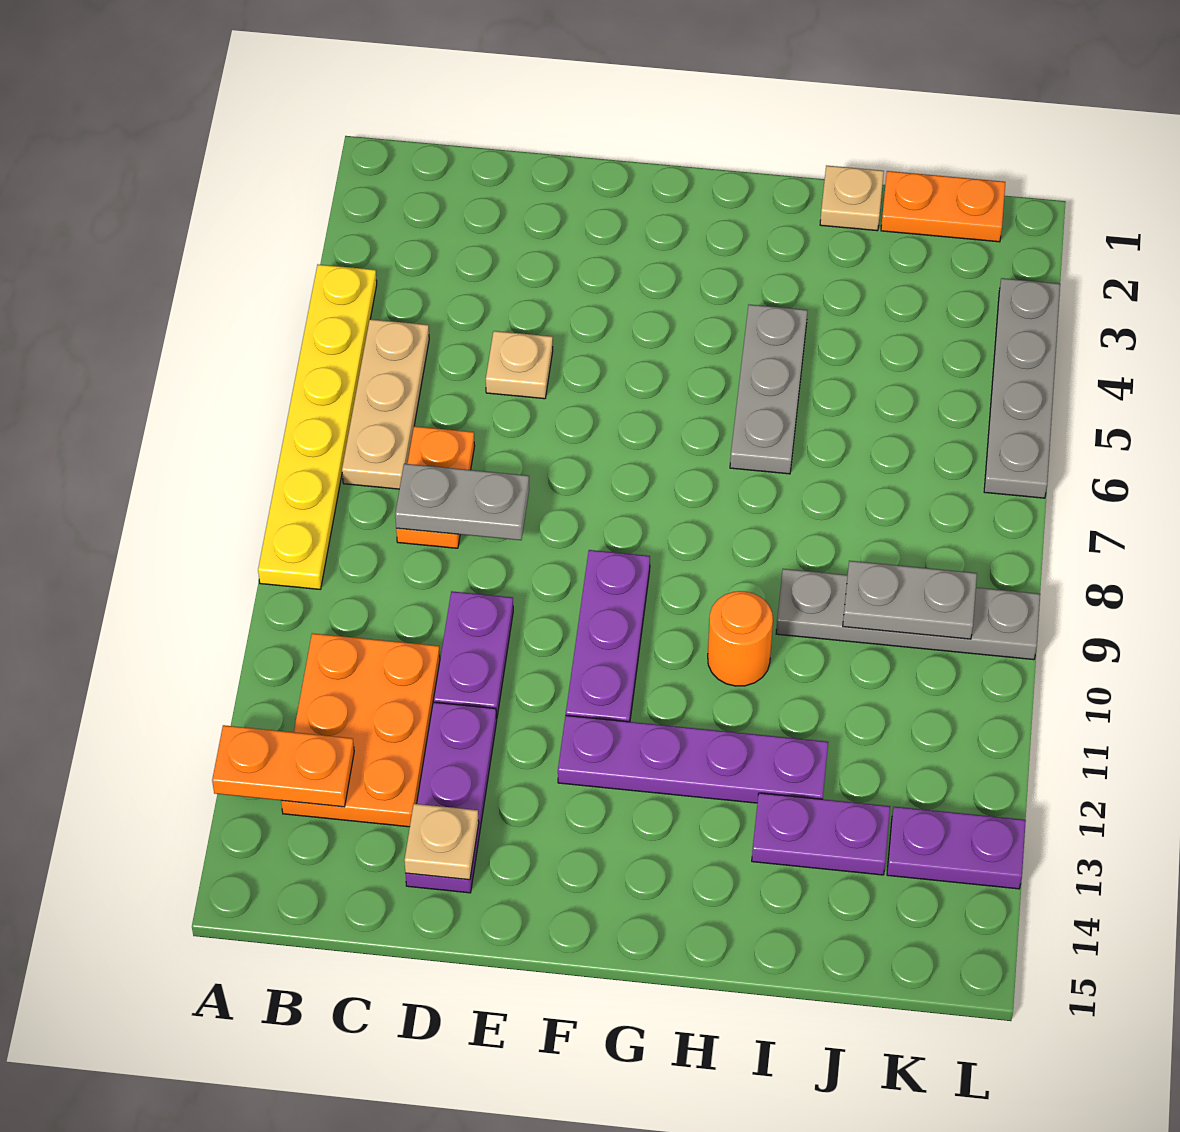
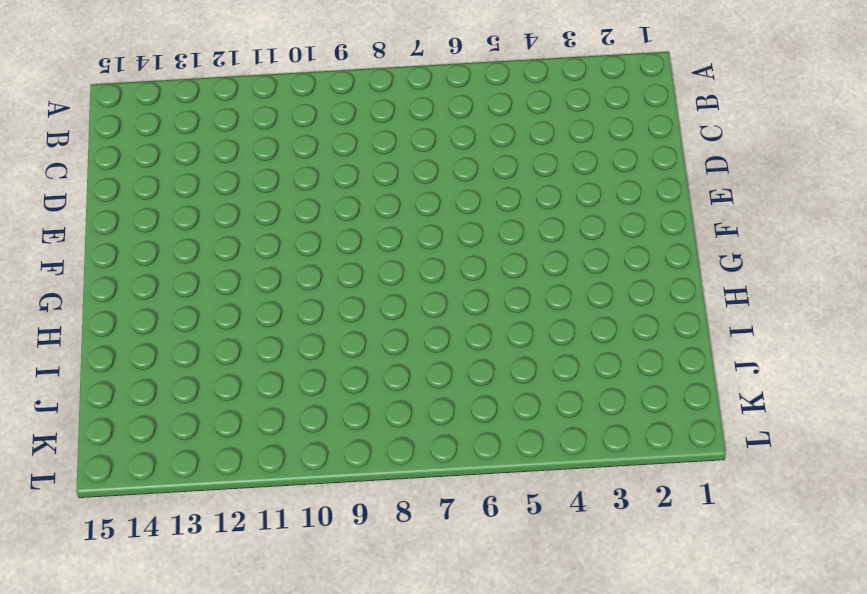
none -> yellow 1x6 plate [258,264,377,589]
none -> tan 1x3 plate [342,319,429,489]
none -> orange 2x3 plate [281,633,440,827]

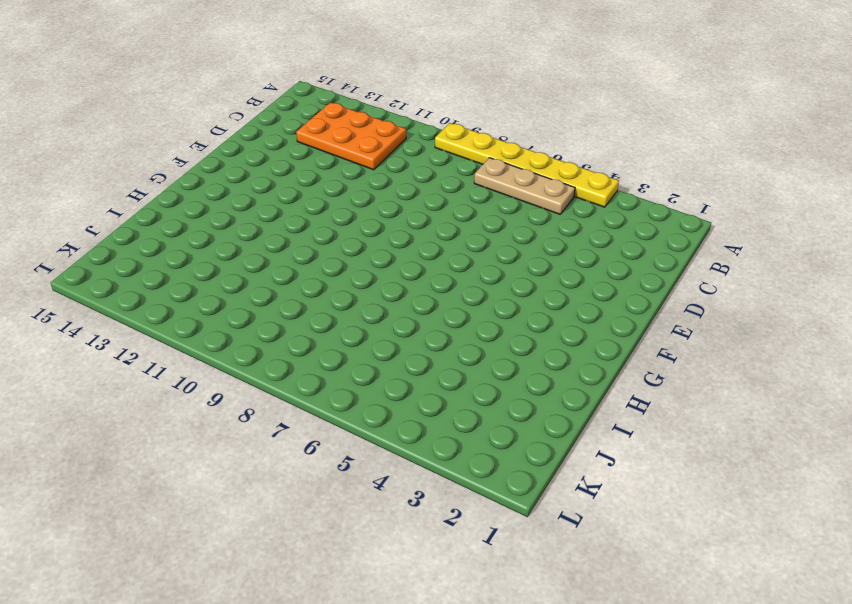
none -> orange 1x2 plate [396,426,475,548]
none -> tan 1x1 plate [486,331,553,399]
none -> purple 1x2 plate [434,591,513,719]

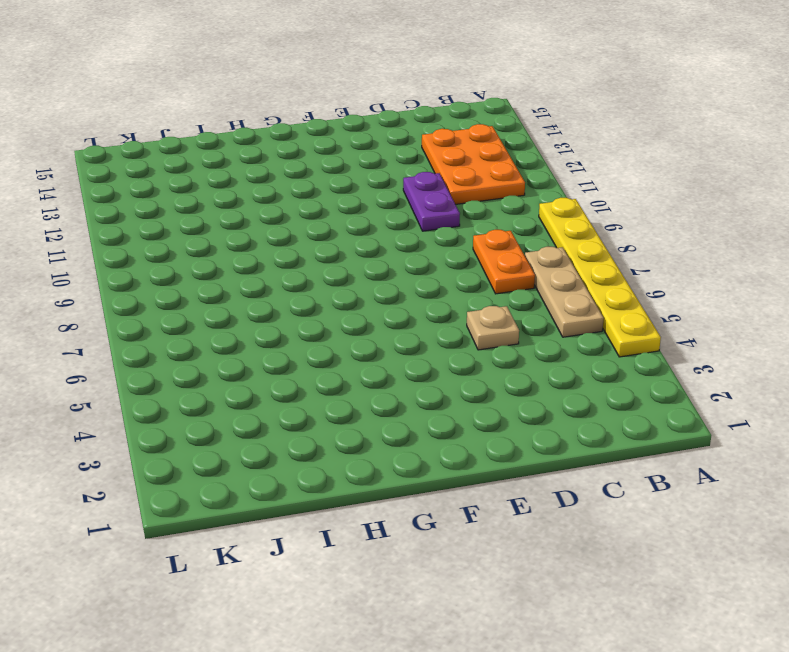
none -> purple 1x3 plate [406,702,497,893]
none -> purple 1x3 plate [566,550,650,722]
none -> purple 1x4 plate [558,715,828,803]

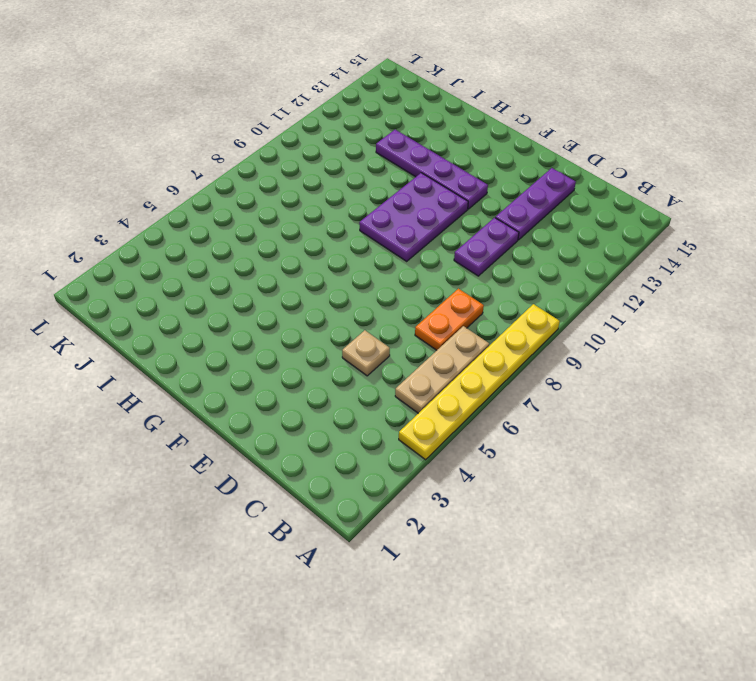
purple 2x3 plate [359,173,468,261] -> purple 1x3 plate [566,550,650,722]
none -> orange 2x3 plate [281,633,440,827]
none -> grey 1x3 plate [730,305,807,474]
none -> orange 1x1 round brick [708,591,773,686]

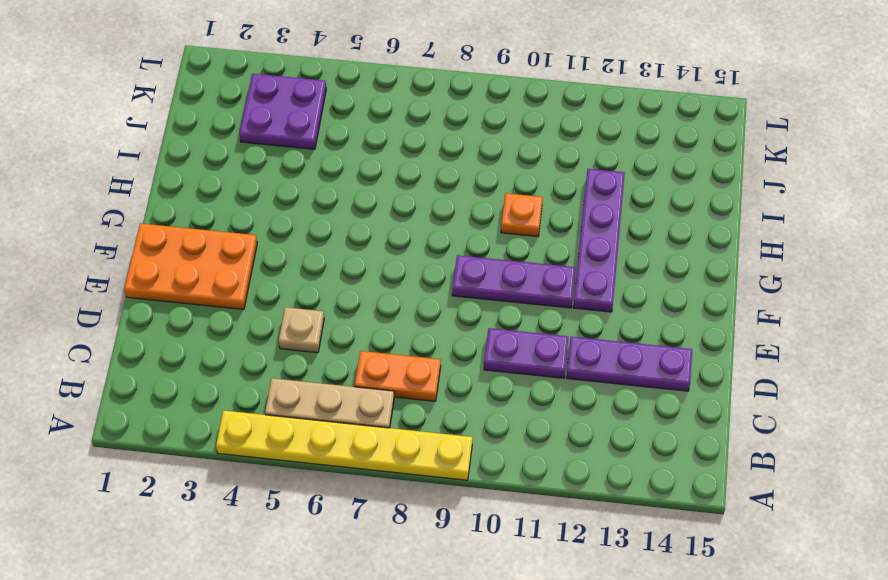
orange 2x3 plate [124,223,257,309] -> orange 2x3 plate moved to [281,633,440,827]
orange 1x1 plate [501,193,543,237] -> orange 1x1 round brick [708,591,773,686]
purple 2x2 plate [239,74,326,149] -> none
none -> grey 1x3 plate [730,305,807,474]
none -> tan 1x1 plate [820,166,884,231]
none -> grey 1x4 plate [776,569,1040,660]

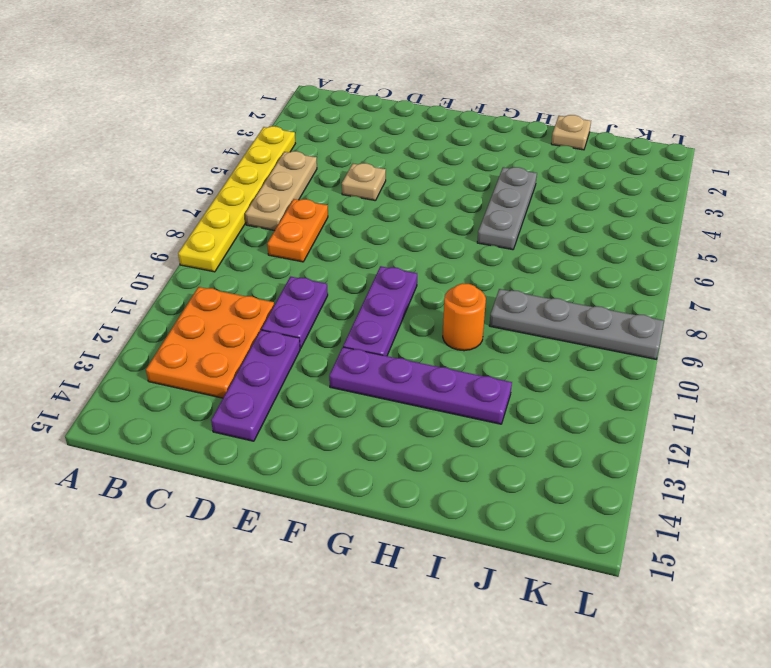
none -> purple 1x2 plate [752,793,890,875]
none -> orange 1x2 plate [881,171,1005,242]
none -> purple 1x2 plate [887,807,1026,889]

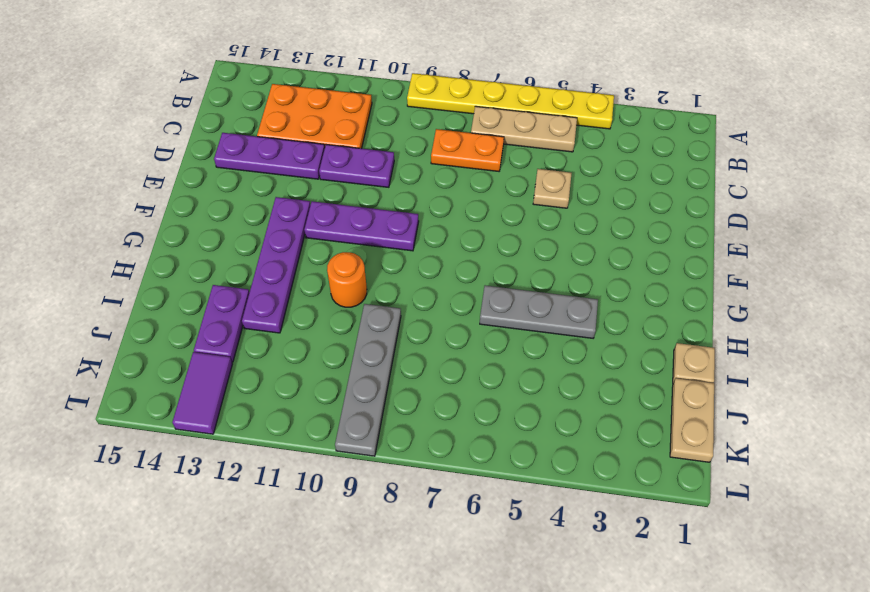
tan 1x2 plate [670,378,714,462] -> orange 1x2 plate [881,171,1005,242]
purple 1x2 tile [172,352,232,434] -> purple 1x2 plate [887,807,1026,889]
none -> grey 1x4 plate [984,278,1060,498]
none -> orange 1x2 plate [212,725,354,807]
none -> grey 1x2 plate [395,464,529,540]

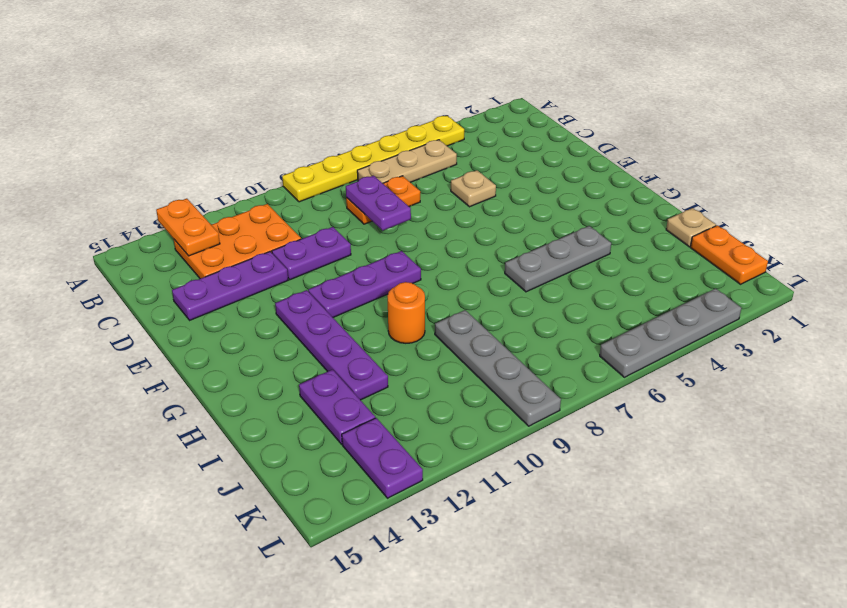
purple 1x2 plate [346,176,411,230] -> grey 1x2 plate [395,464,529,540]
none -> tan 1x1 plate [404,804,479,880]
none -> grey 1x2 plate [843,561,977,639]

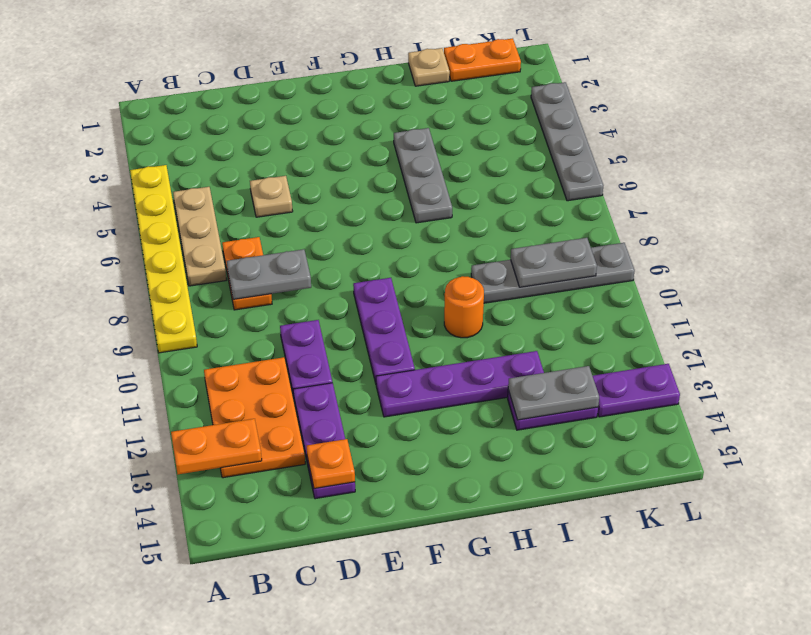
orange 1x1 plate [307,439,355,489] -> tan 1x1 plate [404,804,479,880]
grey 1x2 plate [508,366,599,420] -> none

